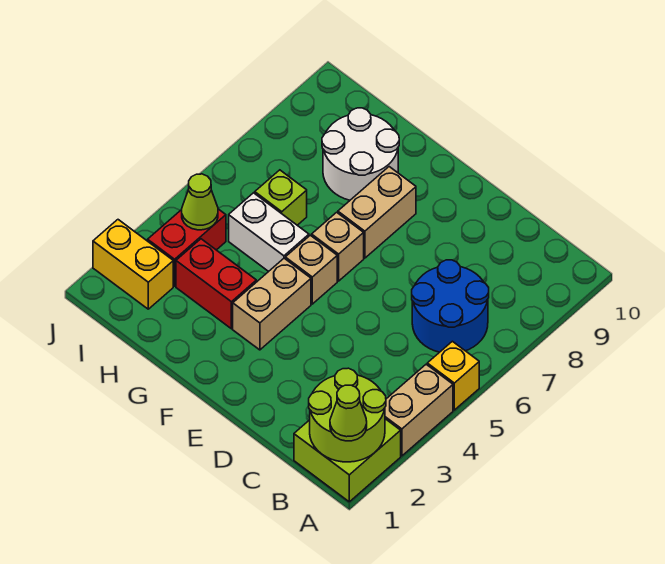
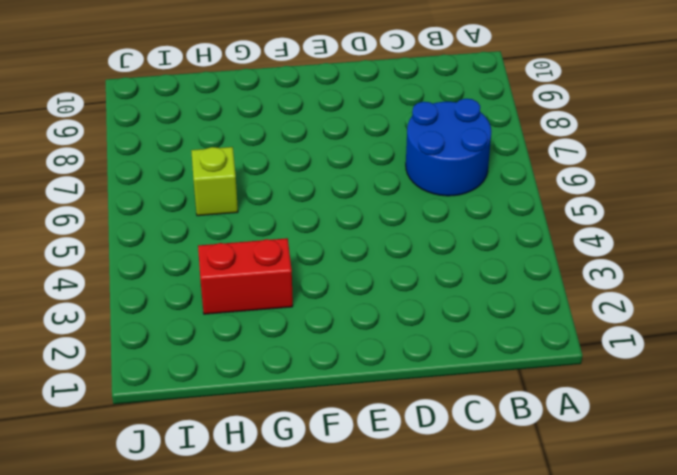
none -> lime 2x2 brick [294,419,401,502]
none -> tan 1x2 brick [385,364,453,456]
none -> yellow 1x1 brick [427,341,479,410]

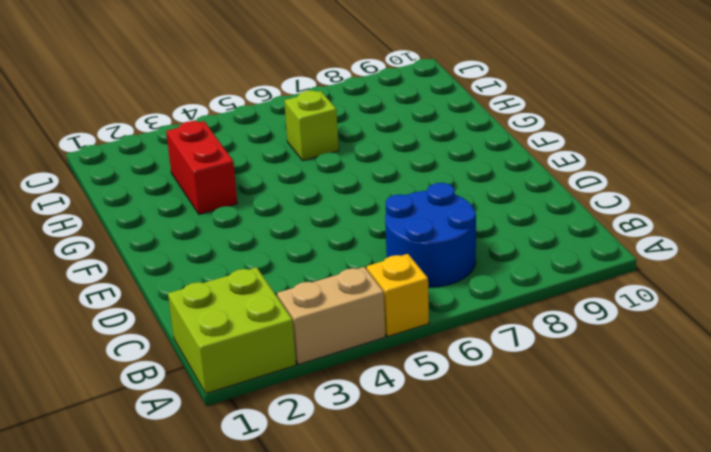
none -> tan 1x2 brick [233,258,311,350]
none -> tan 1x1 brick [285,235,337,304]
none -> tan 1x1 brick [312,212,364,281]

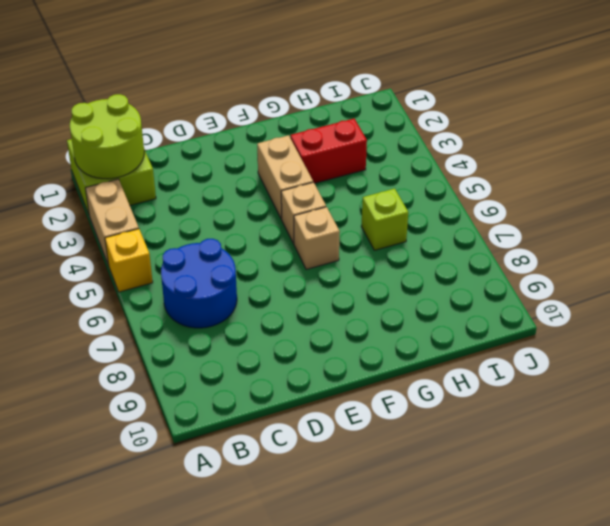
none -> tan 1x2 brick [338,167,416,258]
none -> white 1x2 brick [229,193,309,272]
none -> white 2x2 round brick [322,108,399,200]

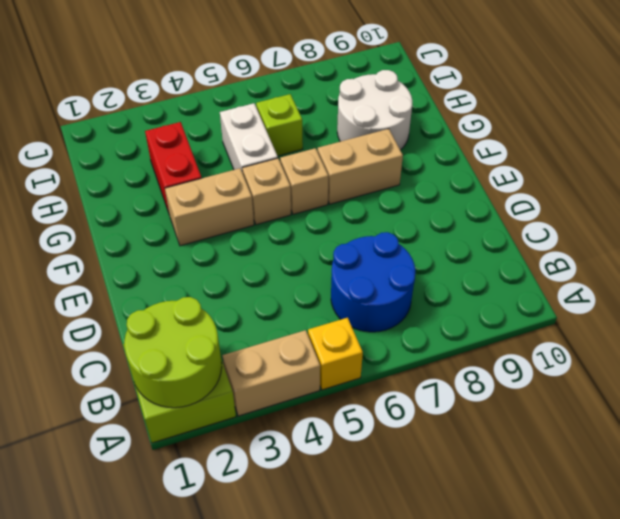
none -> yellow 1x2 brick [93,220,173,309]
none -> red 1x2 brick [148,209,226,286]
none -> lime 1x1 cone [182,174,218,230]

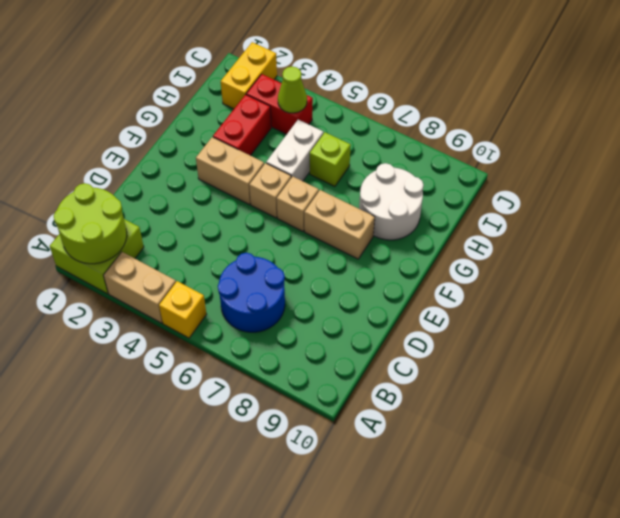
none -> lime 1x1 cone [330,385,367,441]

